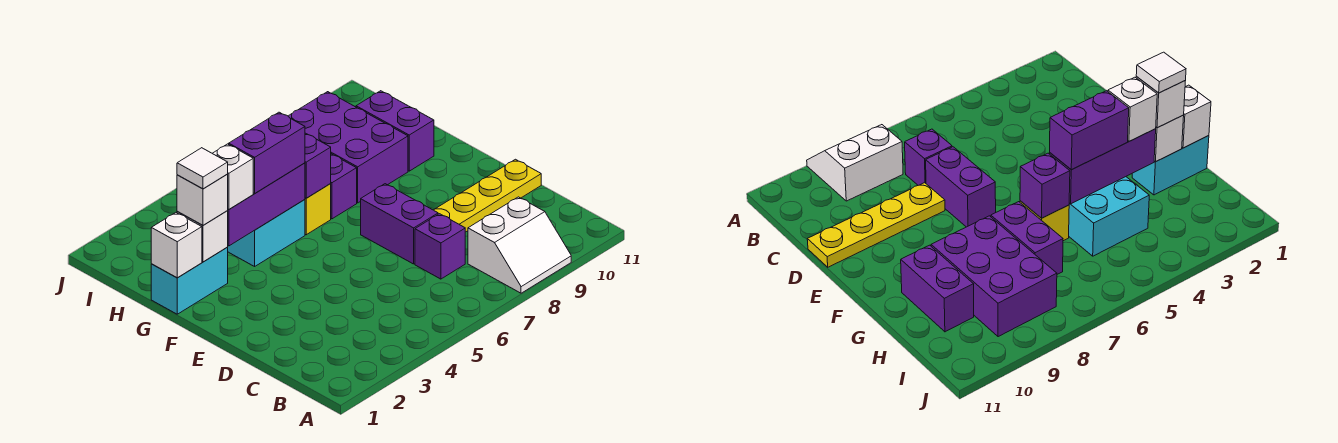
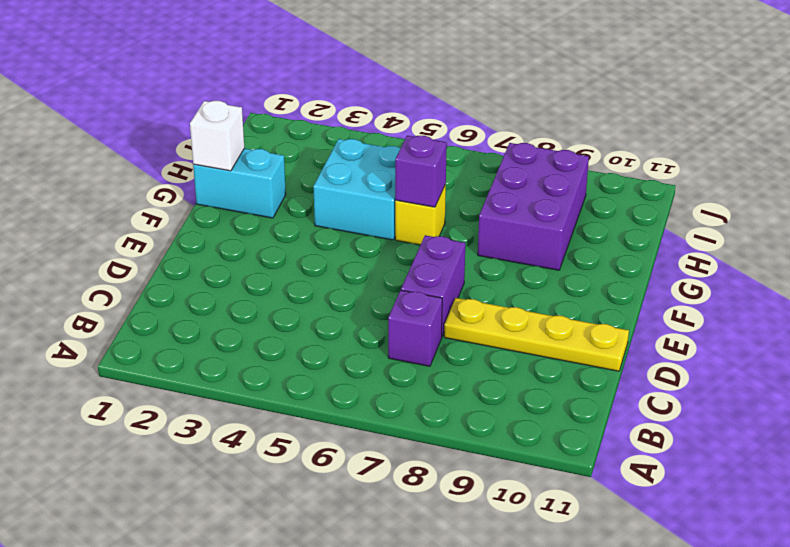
none -> white 2x2 slope [468,197,571,293]
none -> purple 1x2 brick [330,154,357,219]
none -> purple 1x2 brick [356,91,434,171]

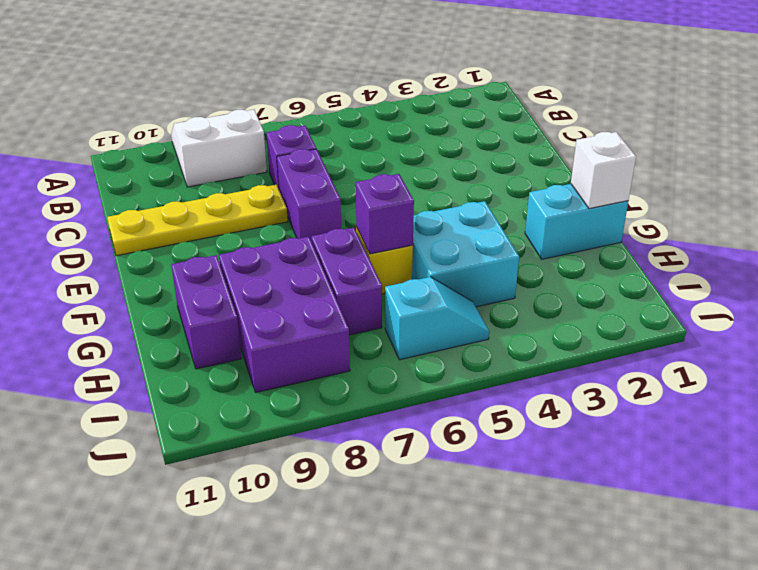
cyan 1x2 slope [385,277,489,360] -> none
none -> white 1x1 brick [177,211,228,262]
none -> purple 1x3 brick [227,163,305,246]
none -> white 1x1 brick [177,174,228,225]

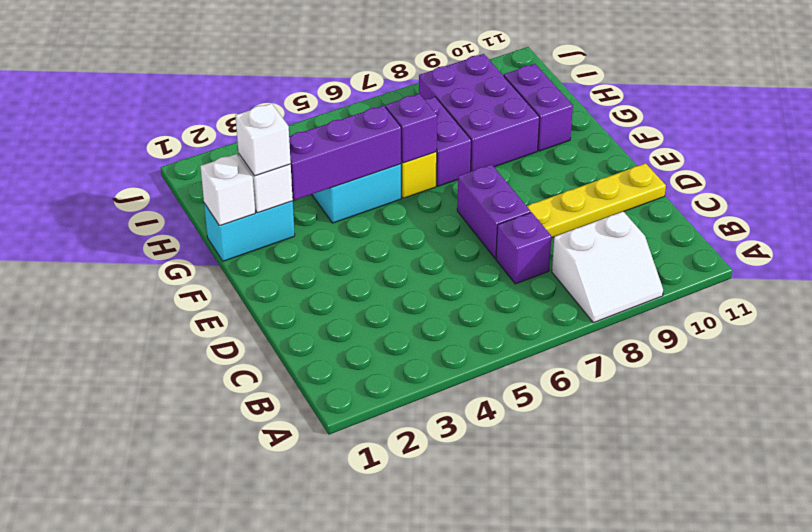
none -> white 1x1 brick [212,144,253,210]
none -> purple 1x2 brick [229,112,305,193]
none -> white 1x1 tile [177,148,228,189]

